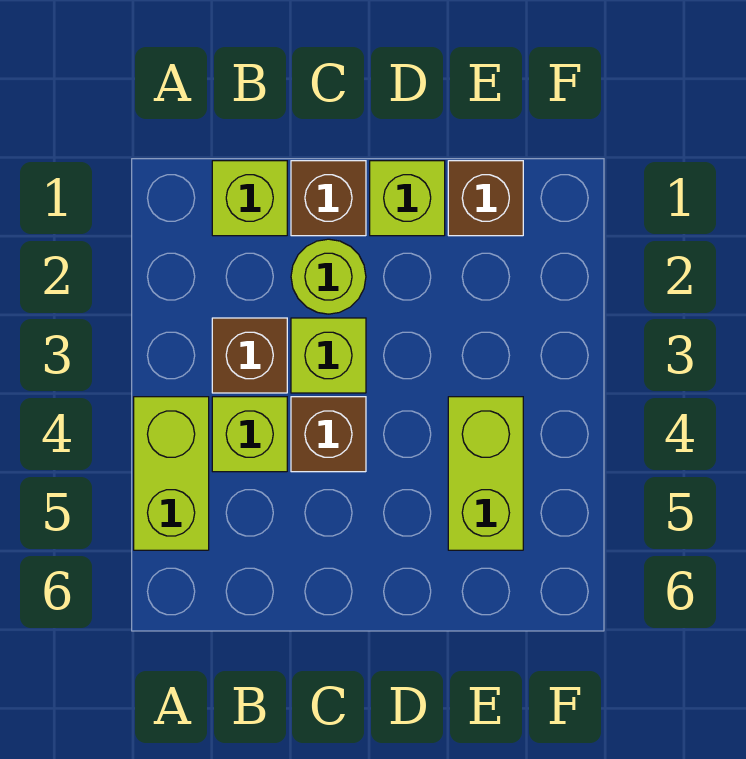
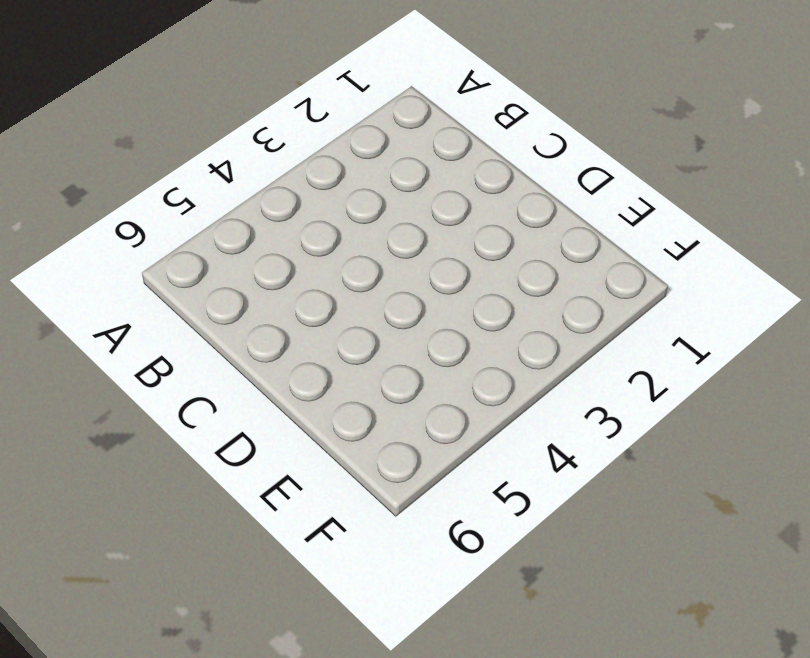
none -> lime 1x2 brick [134,397,209,550]
none -> lime 1x1 brick [212,161,287,236]

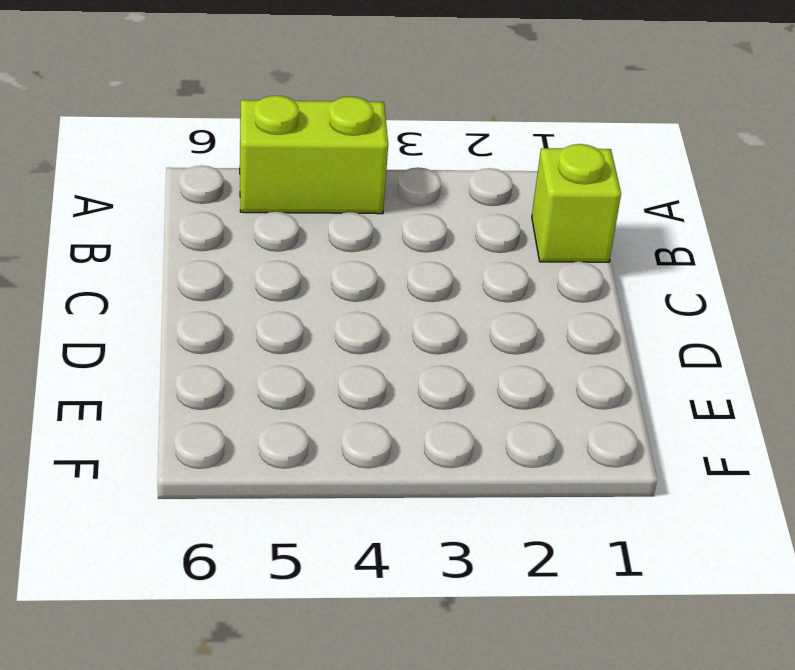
none -> brown 1x1 brick [212,318,287,393]
none -> lime 1x1 brick [212,397,287,472]

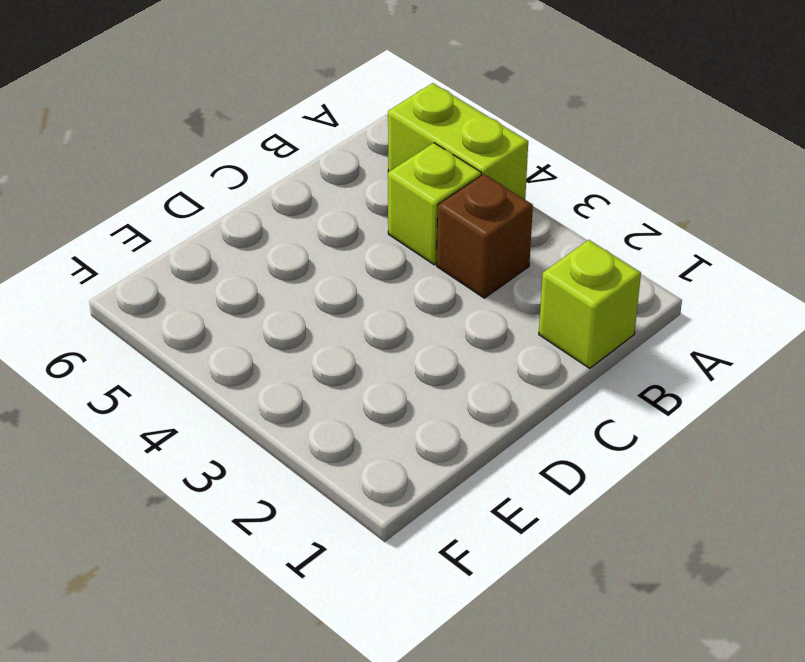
none -> brown 1x1 brick [291,161,366,236]
none -> lime 1x1 round brick [291,239,366,314]

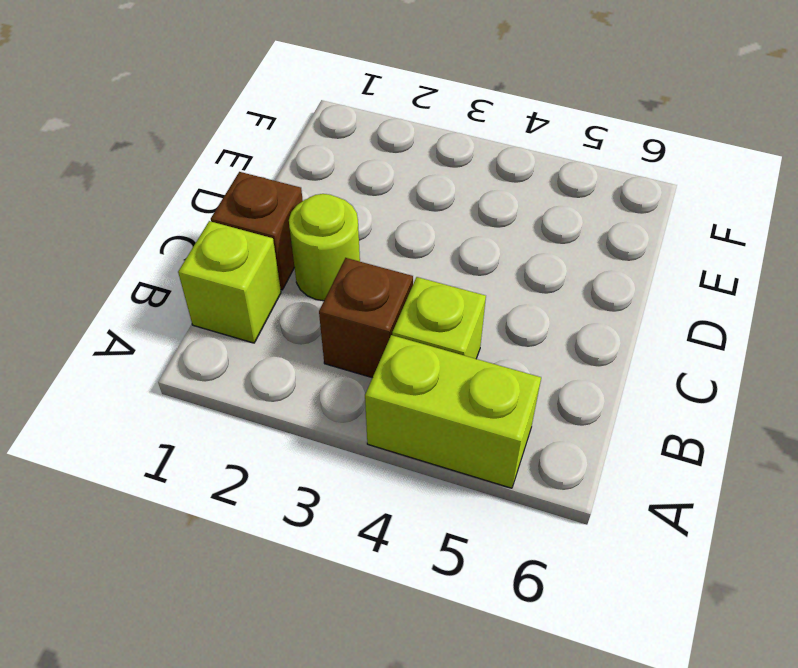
none -> lime 1x1 brick [291,318,366,393]
none -> brown 1x1 brick [291,397,366,472]

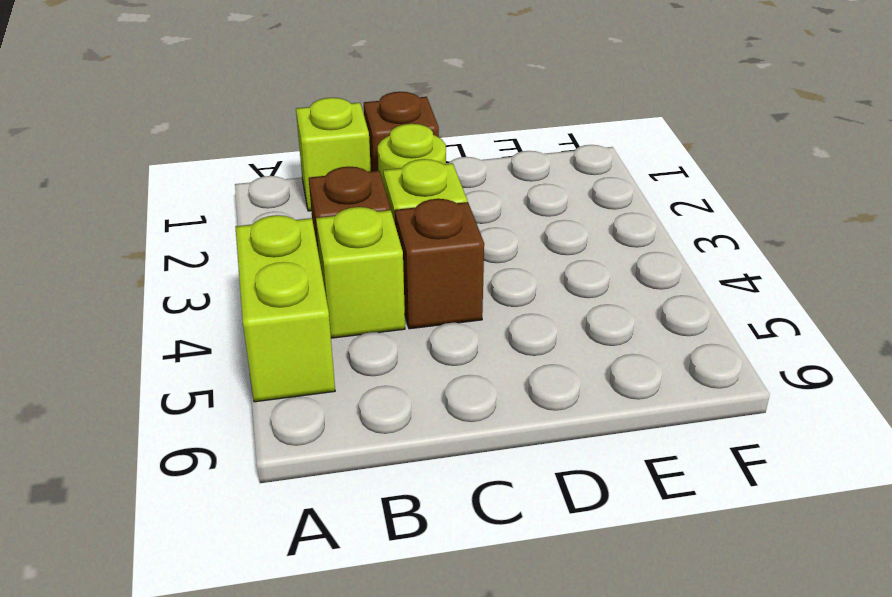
none -> lime 1x1 brick [370,161,445,236]
none -> brown 1x1 brick [448,161,523,236]

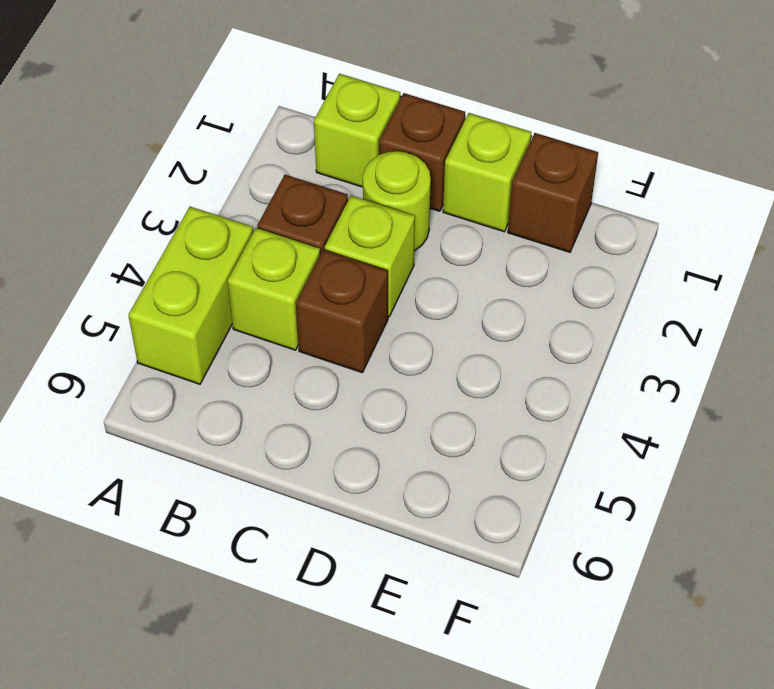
none -> lime 1x2 brick [448,397,523,550]

